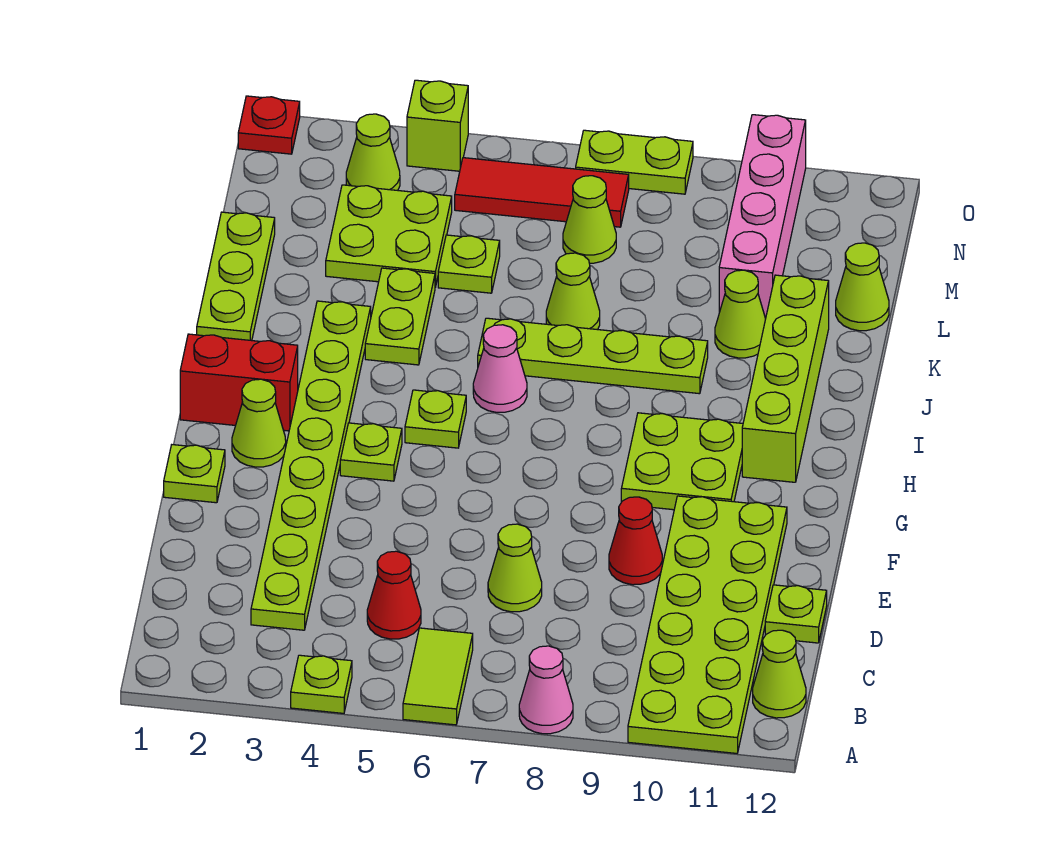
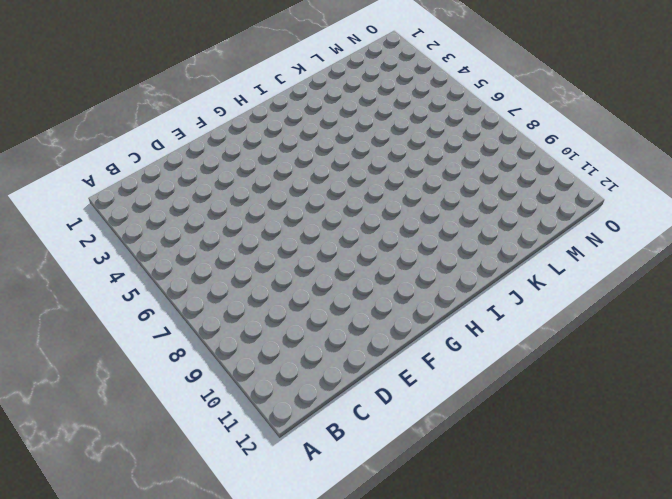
none -> lime 1x1 plate [291,655,352,713]
none -> lime 1x2 tile [403,628,473,725]
none -> pink 1x1 cone [519,646,573,734]
none -> lime 2x6 plate [628,496,787,753]

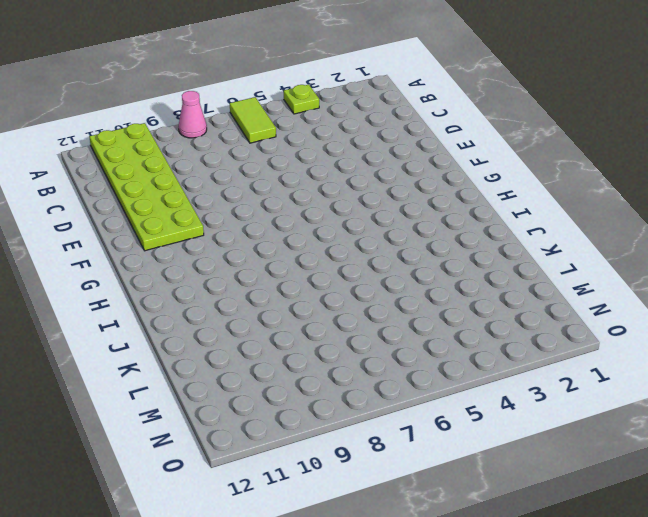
none -> lime 1x1 cone [753,630,806,718]
none -> lime 1x8 plate [251,301,371,630]
none -> red 1x1 cone [367,551,421,639]
none -> lime 1x1 cone [488,524,542,612]

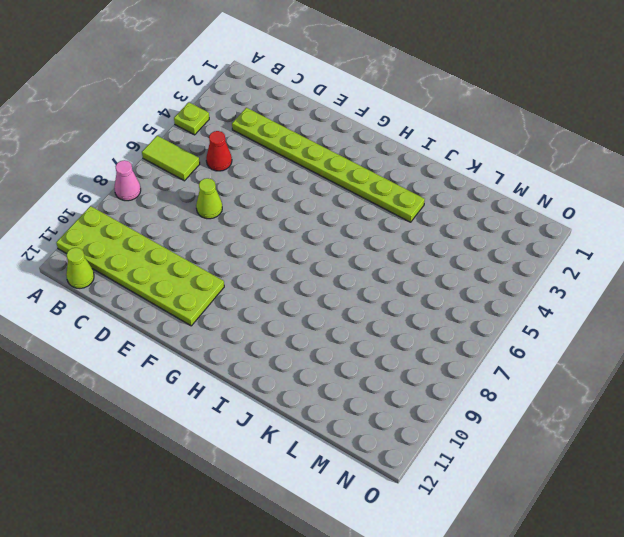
none -> lime 1x1 plate [765,585,827,643]
none -> red 1x1 cone [609,497,662,585]
none -> lime 1x1 plate [164,445,225,503]
none -> lime 1x1 cone [232,379,286,467]

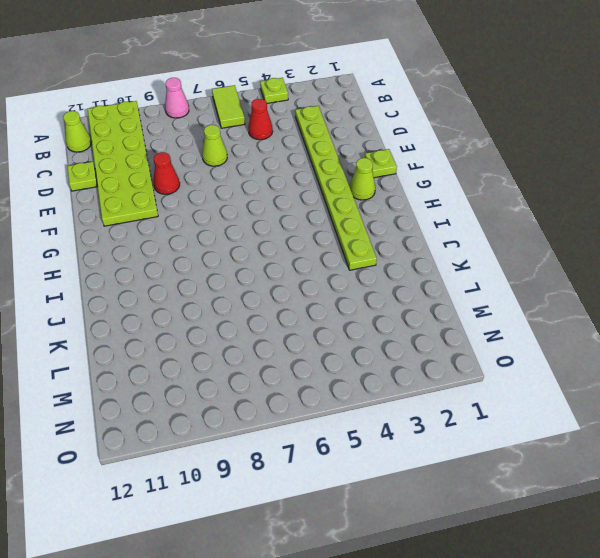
none -> lime 1x1 plate [340,423,402,481]
none -> lime 2x2 plate [621,413,743,510]
none -> red 1x2 brick [180,334,298,431]
none -> lime 1x1 plate [405,390,466,448]

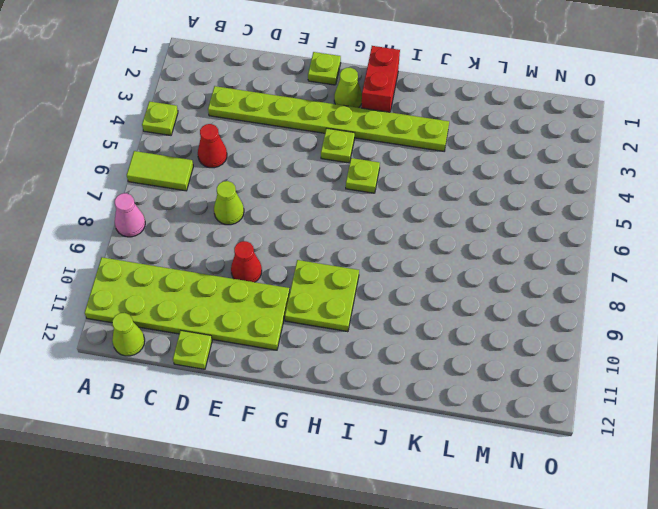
none -> lime 1x4 brick [742,275,829,482]
none -> pink 1x1 cone [473,325,527,412]
none -> lime 1x3 plate [197,212,275,341]
none -> lime 1x2 plate [365,268,435,365]

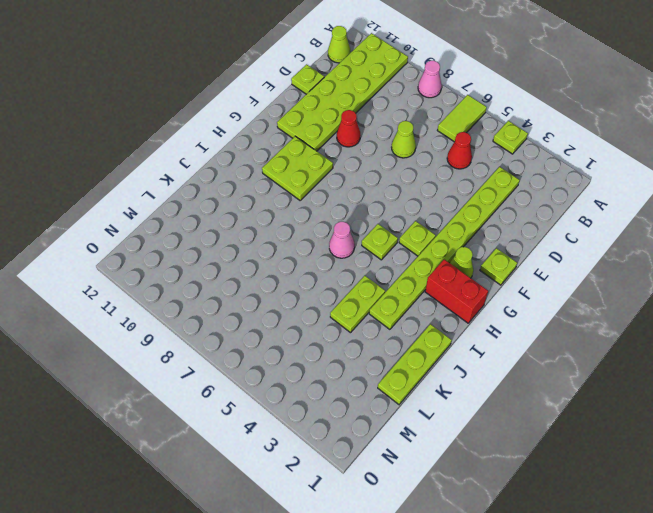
none -> lime 1x4 brick [742,275,829,482]
none -> lime 1x4 plate [478,318,708,394]
none -> lime 1x1 cone [546,253,600,330]
none -> lime 1x1 cone [715,270,766,358]

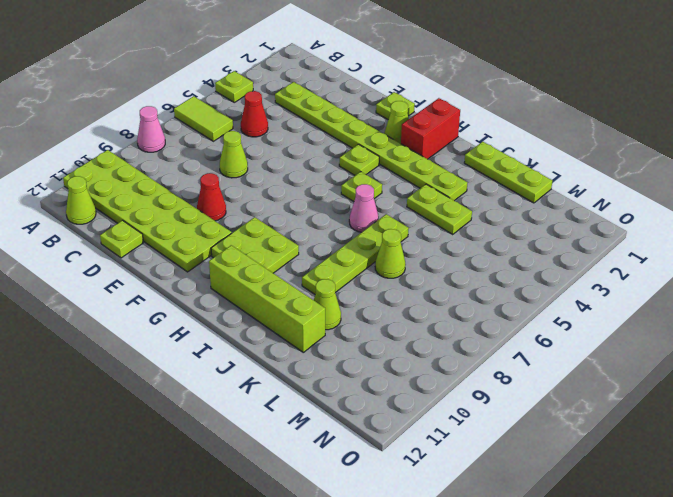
none -> lime 2x2 plate [326,185,452,287]
none -> lime 1x1 plate [438,235,500,293]
none -> pink 1x4 brick [719,115,806,318]
none -> lime 1x1 cone [836,243,889,331]

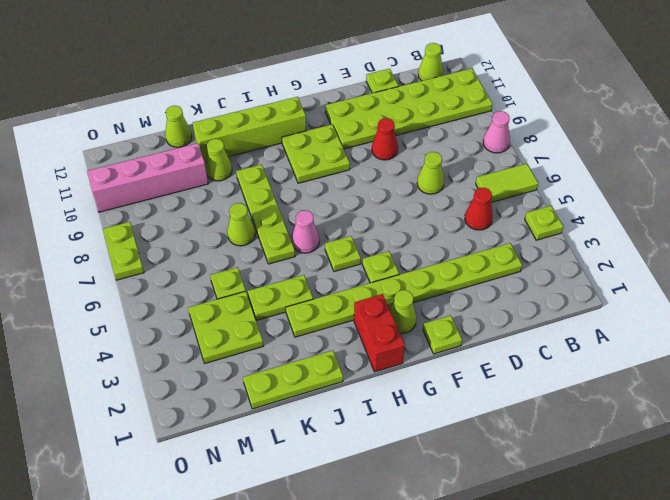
none -> lime 1x1 cone [563,176,616,263]
none -> lime 1x1 cone [346,114,400,190]
none -> red 1x3 tile [455,158,629,227]
none -> red 1x1 plate [238,96,300,154]

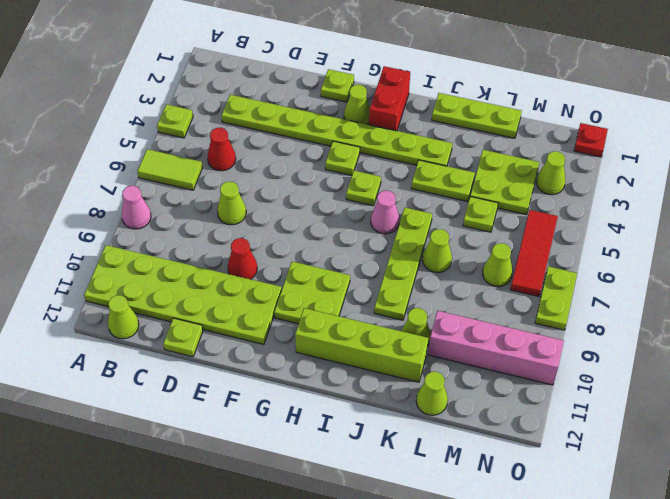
none -> lime 1x1 brick [407,80,468,171]

